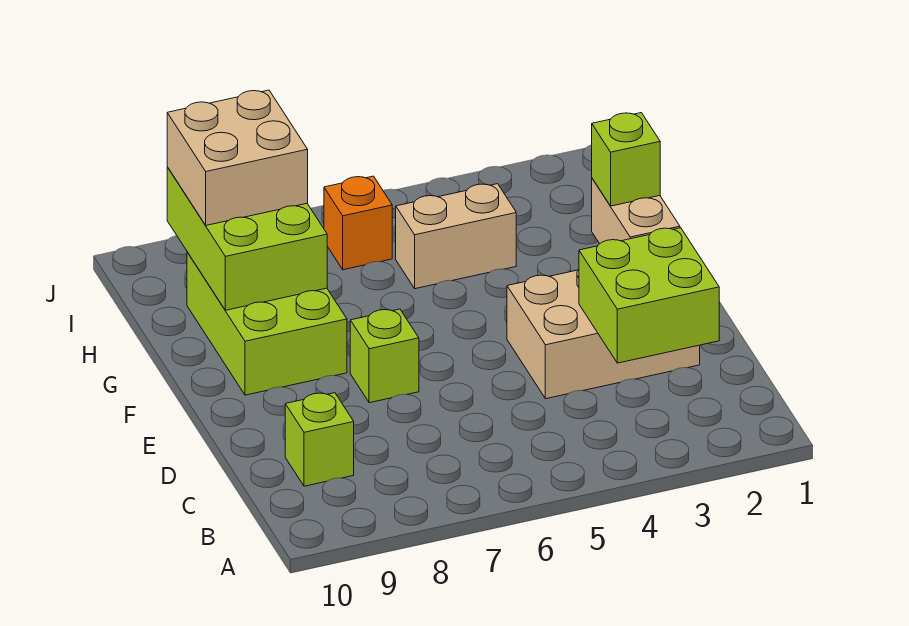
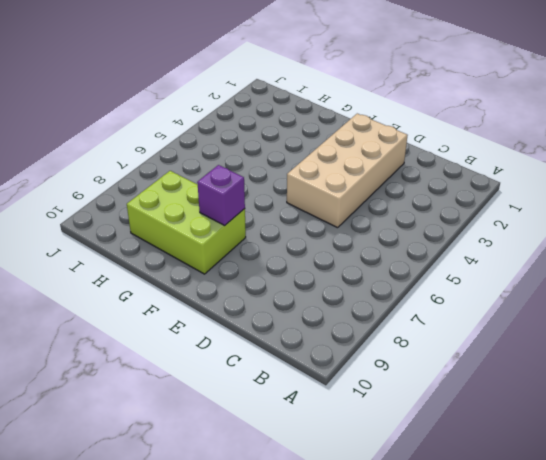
tan 2x4 brick [287,114,408,228] -> tan 2x3 brick [507,269,700,399]
purple 1x1 brick [197,165,245,225] -> none
none -> lime 1x1 brick [285,393,354,486]
none -> lime 1x1 brick [350,309,419,403]

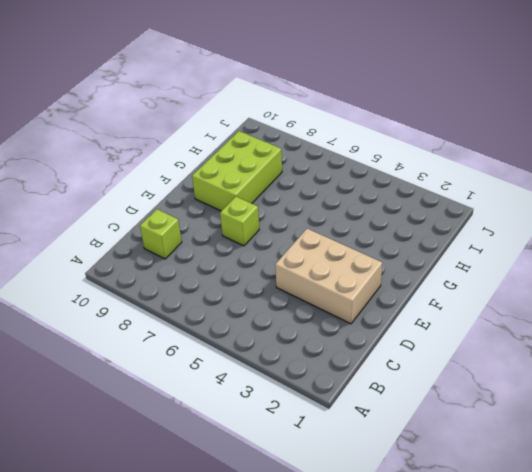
none -> tan 1x2 brick [396,184,516,289]
none -> orange 1x1 brick [324,176,392,270]

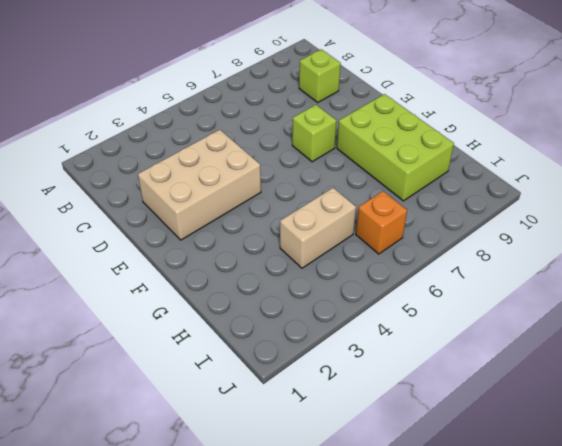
none -> lime 2x2 brick [579,228,719,363]
none -> tan 1x2 brick [592,179,680,244]

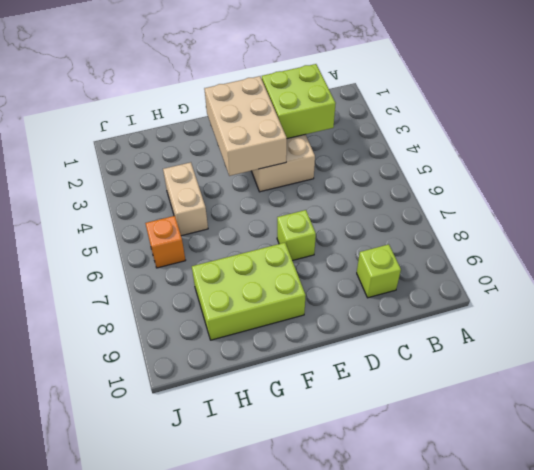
tan 2x3 brick [204,76,287,176] -> tan 1x2 brick [592,179,680,244]
none -> lime 2x3 brick [167,167,327,310]
none -> lime 1x1 brick [592,113,660,206]

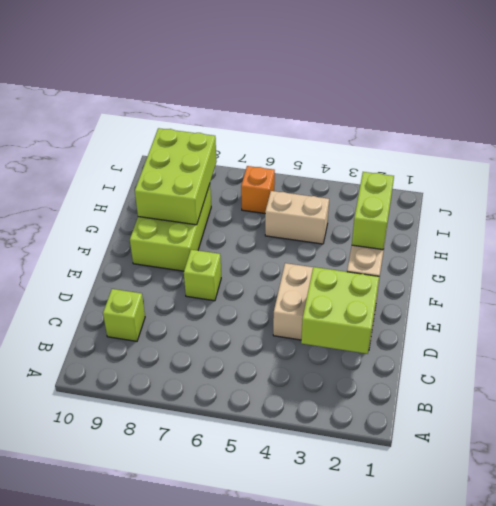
lime 1x2 brick [352,172,394,250] -> lime 1x1 brick [592,113,660,206]
none -> tan 2x2 brick [167,90,308,225]

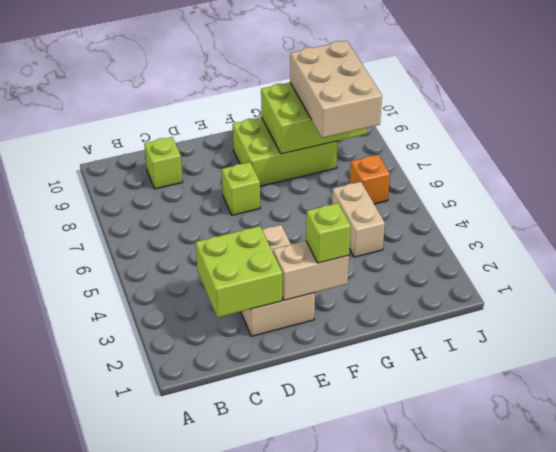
tan 2x3 brick [290,41,382,138] -> tan 2x2 brick [167,90,308,225]

